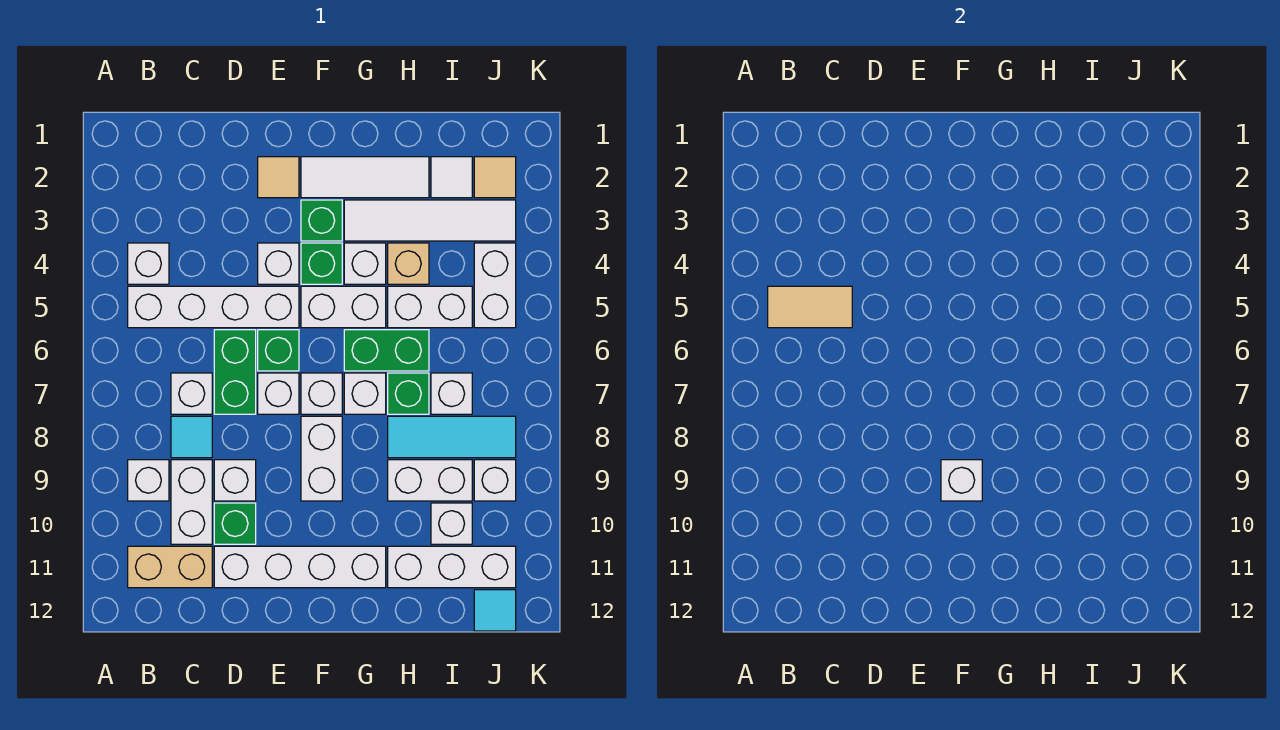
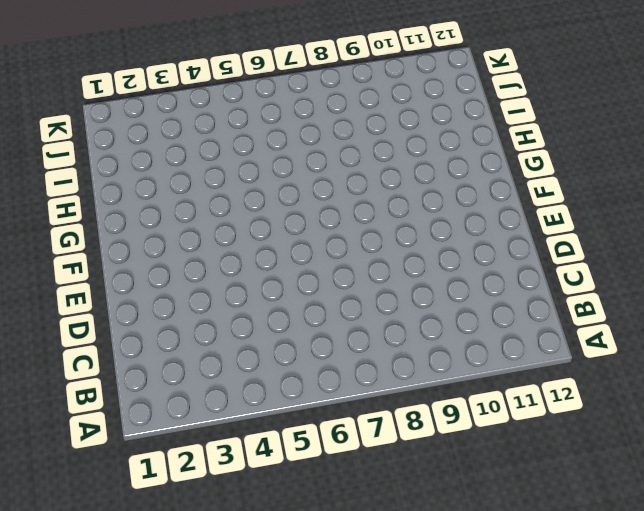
none -> white 1x1 brick [128,243,169,284]
none -> white 1x4 brick [128,286,299,328]
none -> white 1x1 brick [128,460,169,501]
none -> tan 1x2 brick [128,546,212,588]

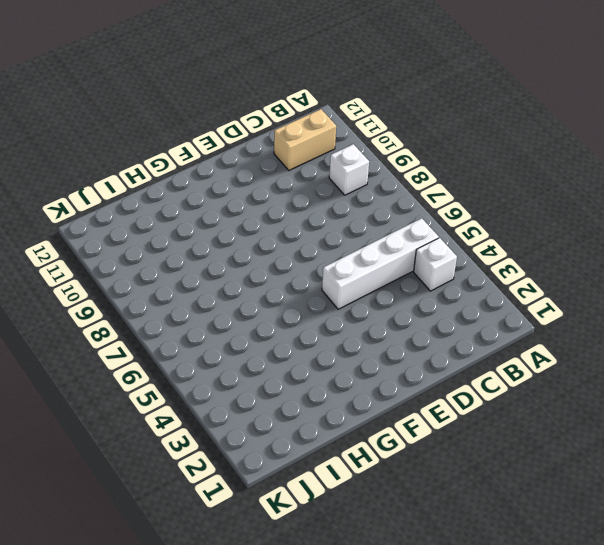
none -> white 1x1 brick [171,373,212,414]
none -> cyan 1x1 tile [171,416,212,458]
none -> white 1x2 brick [171,460,212,544]
none -> green 1x2 brick [214,330,256,414]

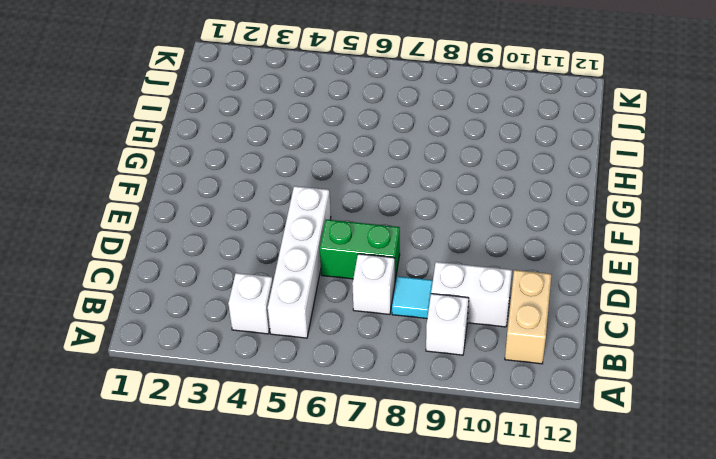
none -> white 1x1 brick [214,460,256,501]
none -> green 1x1 brick [214,503,256,544]
none -> white 1x4 brick [214,546,386,588]
none -> tan 1x1 tile [258,157,299,198]

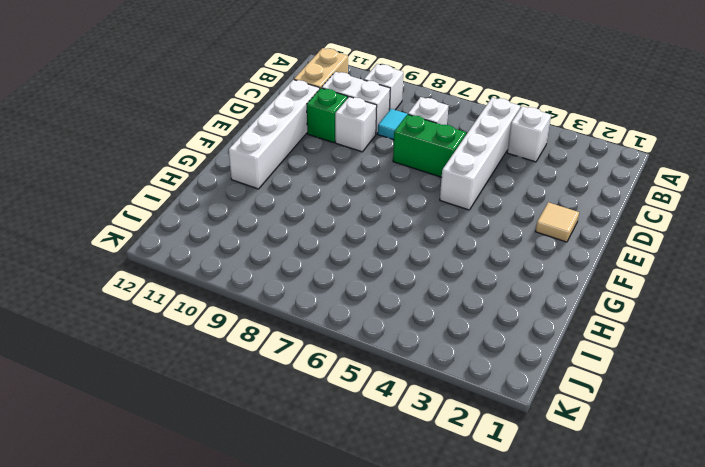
none -> white 1x1 brick [258,243,299,284]
none -> green 1x1 brick [258,330,299,371]
none -> white 1x1 brick [258,373,299,414]
none -> white 1x3 tile [301,157,429,198]

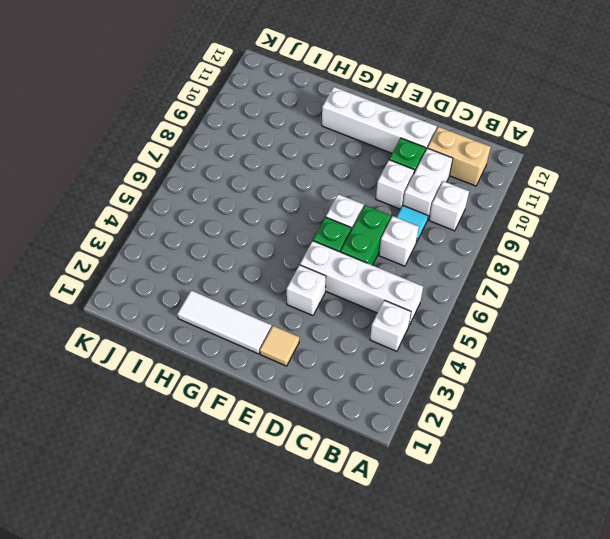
none -> green 1x1 brick [301,200,342,241]
none -> green 1x1 brick [301,243,342,284]
none -> white 1x2 brick [301,286,386,328]
none -> white 1x1 brick [301,373,342,414]

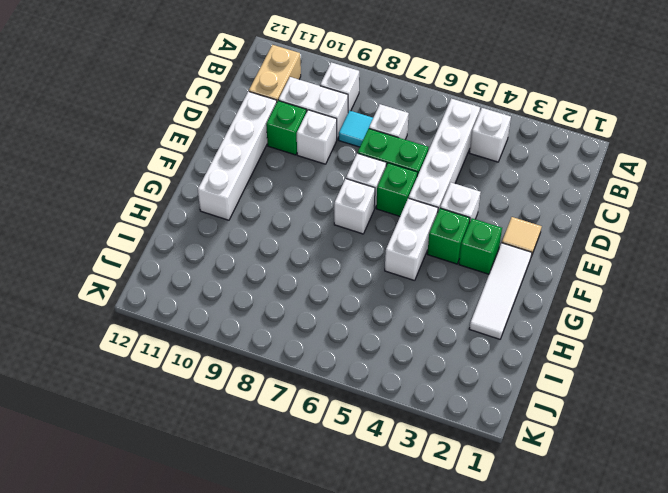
none -> white 1x2 brick [301,416,342,501]
none -> white 1x4 tile [344,200,516,241]
none -> white 1x1 brick [344,243,386,284]
none -> green 1x2 brick [344,330,429,371]

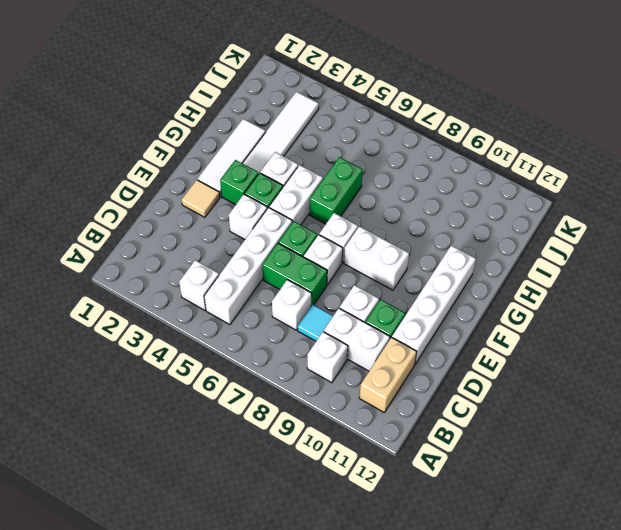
none -> white 1x1 brick [344,373,386,414]
none -> tan 1x1 brick [388,243,429,284]
none -> white 1x2 brick [388,286,472,328]
none -> green 1x1 brick [388,373,429,414]

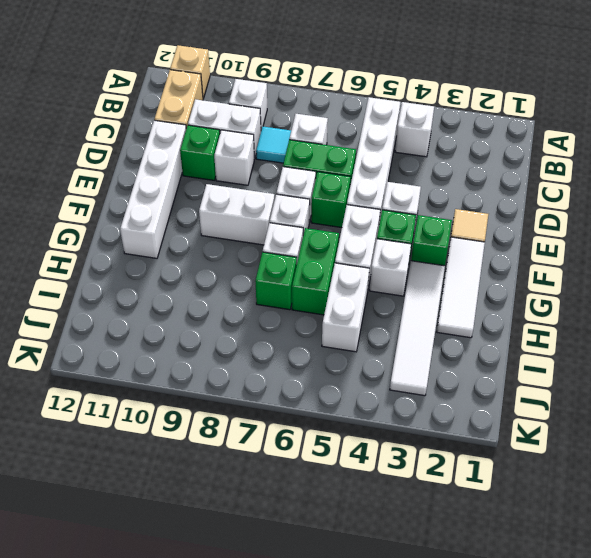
tan 1x1 brick [170,45,210,99] -> tan 1x1 brick moved to [388,243,429,284]
none -> cyan 1x3 tile [388,416,516,458]
none -> white 1x2 brick [388,460,472,501]
none -> white 1x3 brick [388,546,516,588]
none -> white 1x1 tile [431,157,472,198]

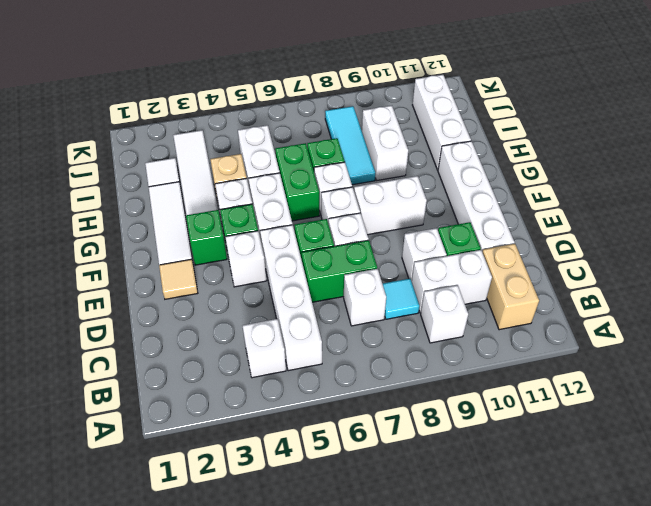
none -> white 1x1 brick [431,373,472,414]
none -> white 1x1 brick [431,503,472,544]
none -> tan 1x1 tile [474,157,516,198]
none -> white 1x2 brick [474,243,516,328]

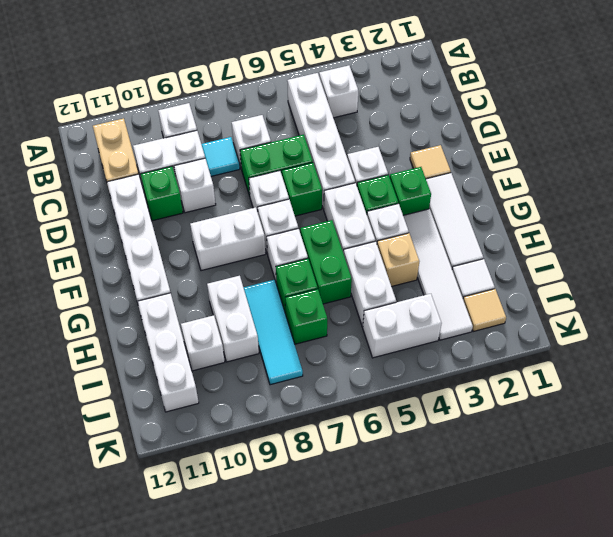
green 1x1 brick [285,289,327,344] -> white 1x1 brick [431,373,472,414]
none -> white 1x1 brick [474,460,516,501]
none -> cyan 1x1 tile [474,590,516,631]
none -> tan 1x2 tile [768,286,852,328]
none -> white 1x1 brick [941,460,982,501]

